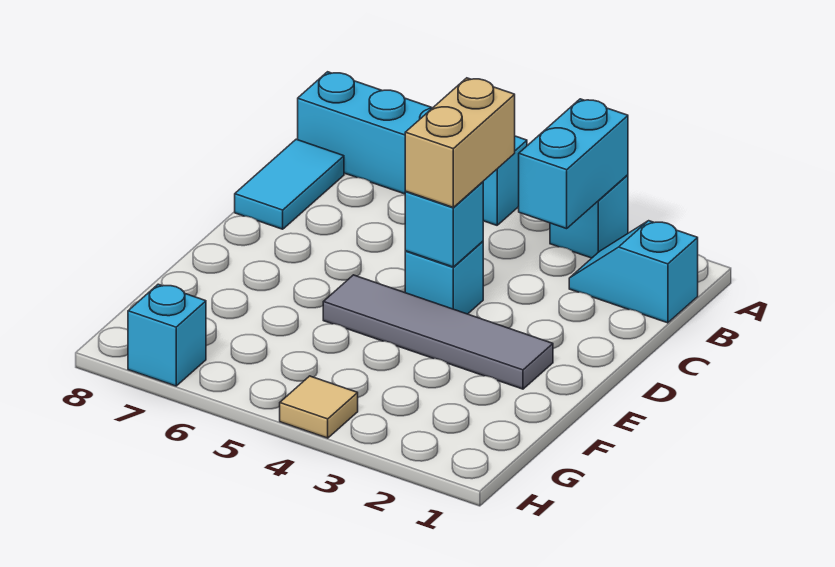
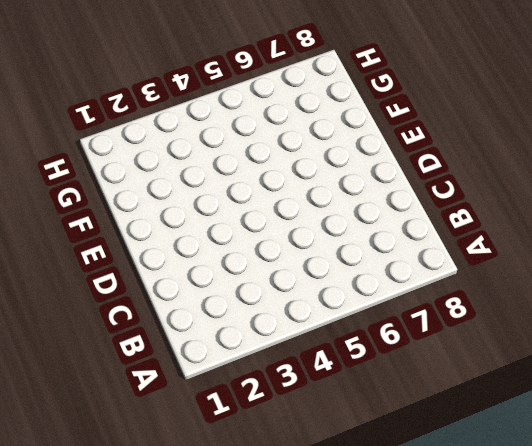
none -> cyan 1x1 brick [550,175,628,258]
none -> cyan 1x4 brick [298,72,527,225]

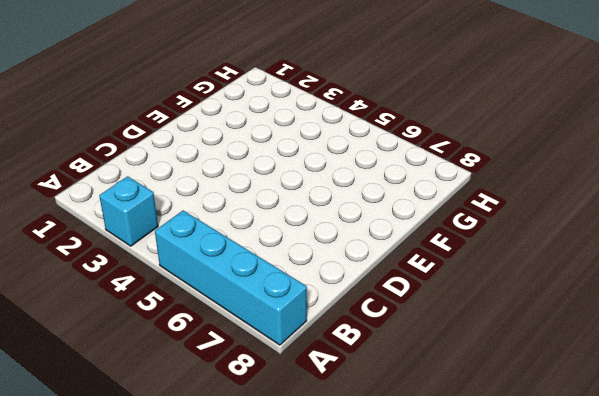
none -> cyan 1x2 slope [569,221,698,323]
none -> cyan 1x2 tile [235,139,344,229]

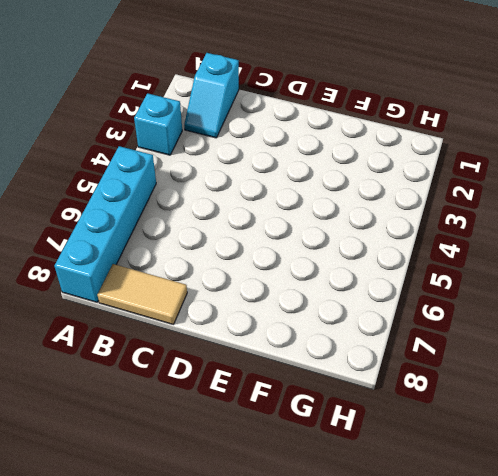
tan 1x2 tile [97,264,187,325] -> cyan 1x2 tile [235,139,344,229]
none -> cyan 1x1 brick [405,241,483,314]
none -> grey 1x4 tile [323,275,553,389]

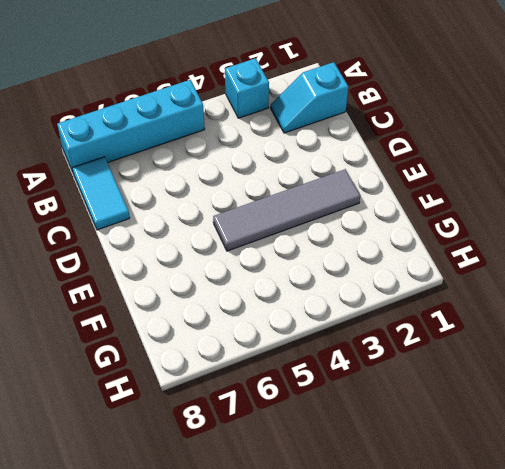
none -> cyan 1x1 brick [405,241,483,314]
none -> tan 1x1 tile [280,376,358,438]

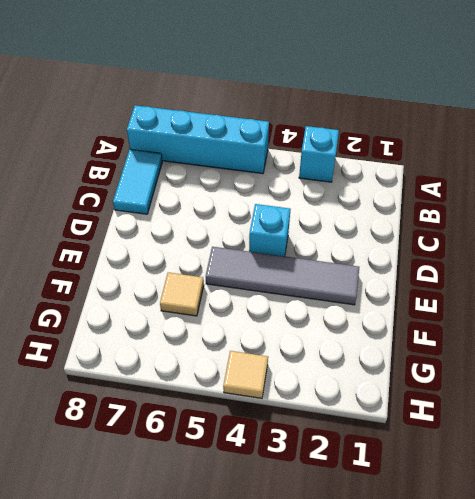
tan 1x1 tile [160,273,204,316] -> none
none -> cyan 1x2 slope [569,221,698,323]
none -> cyan 1x1 brick [128,284,206,386]

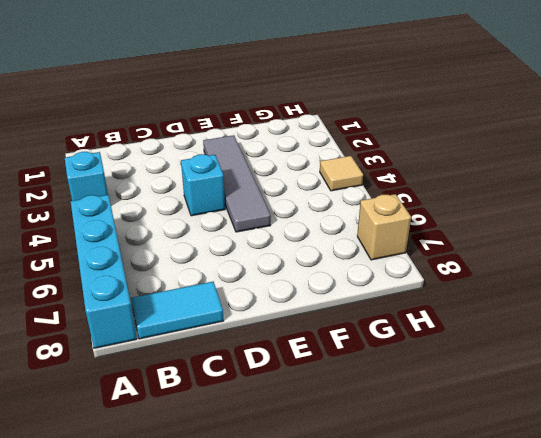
tan 1x1 brick [357,194,411,260] -> cyan 1x1 brick [128,284,206,386]
none -> cyan 1x2 slope [569,221,698,323]
none -> cyan 1x2 brick [519,99,628,229]

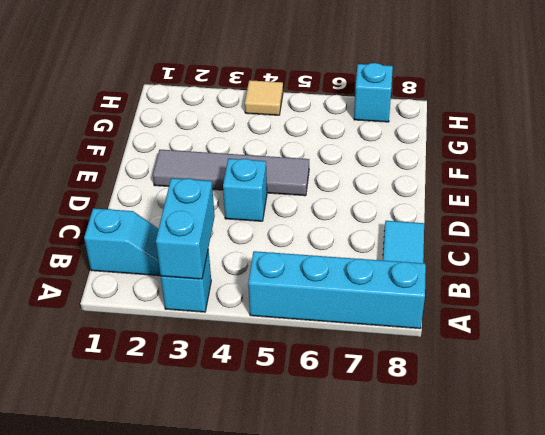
none -> cyan 1x1 brick [405,182,483,267]
none -> tan 1x2 brick [405,78,515,207]

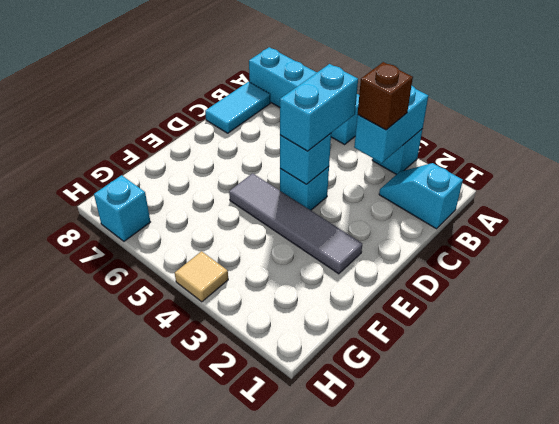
brown 1x1 brick [358,62,413,130] -> none
cyan 1x2 brick [280,64,358,151] -> tan 1x2 brick [405,78,515,207]

